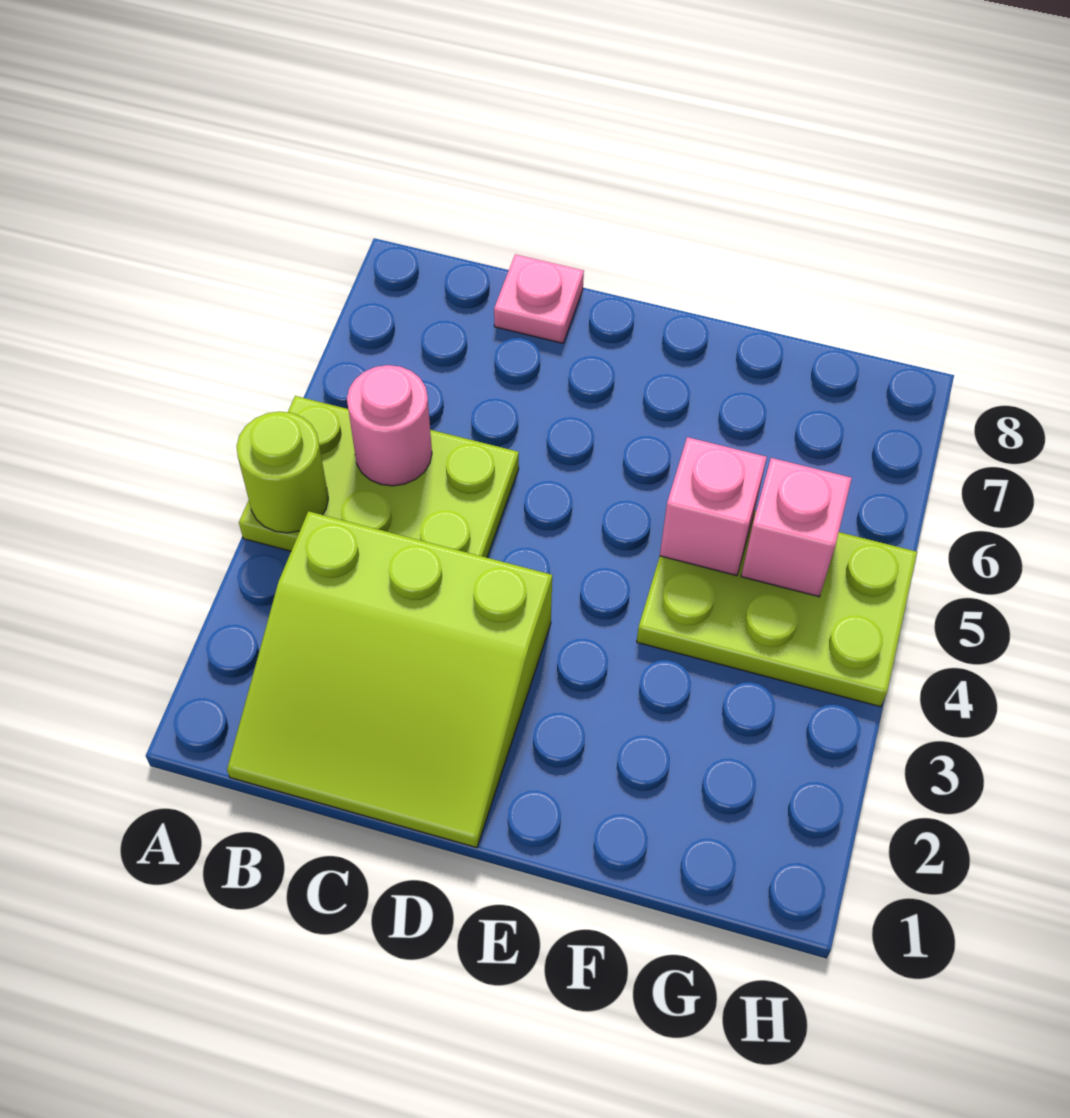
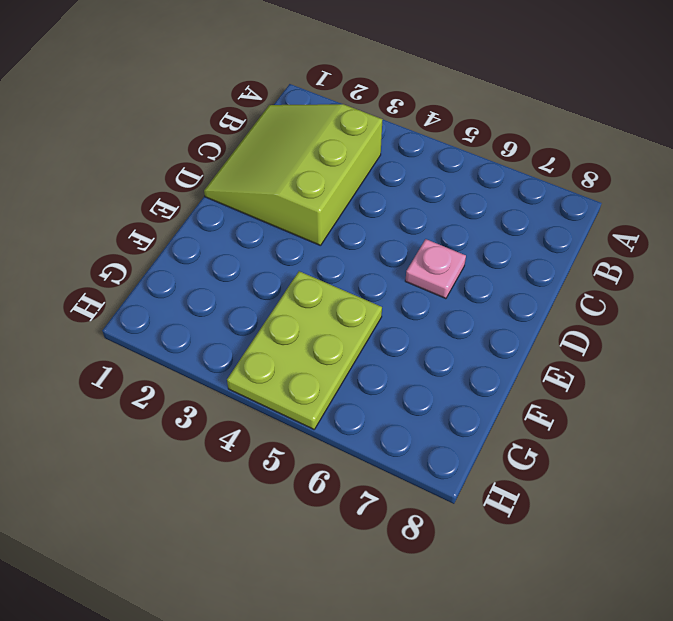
pink 1x1 plate [405,239,466,299] -> pink 1x1 plate moved to [494,254,584,343]
none -> lime 2x3 plate [239,396,519,558]
none -> lime 1x1 round brick [236,411,328,533]

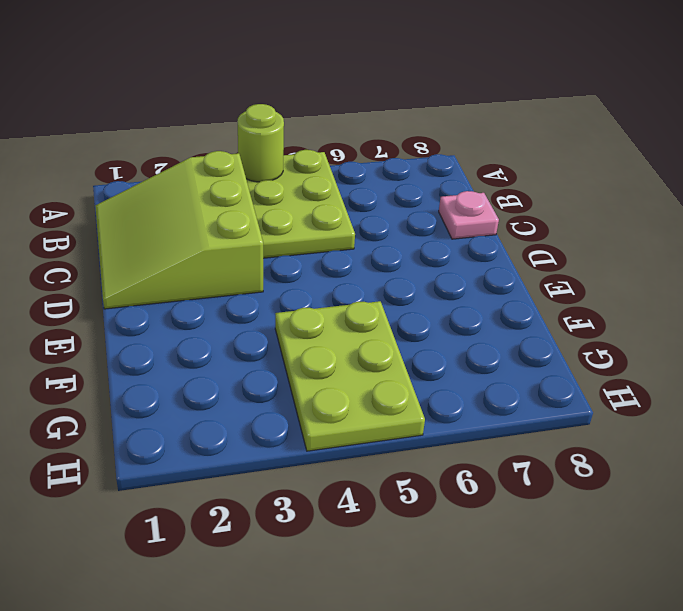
none -> pink 1x1 round brick [347,365,432,486]
none -> pink 1x1 brick [660,437,767,576]

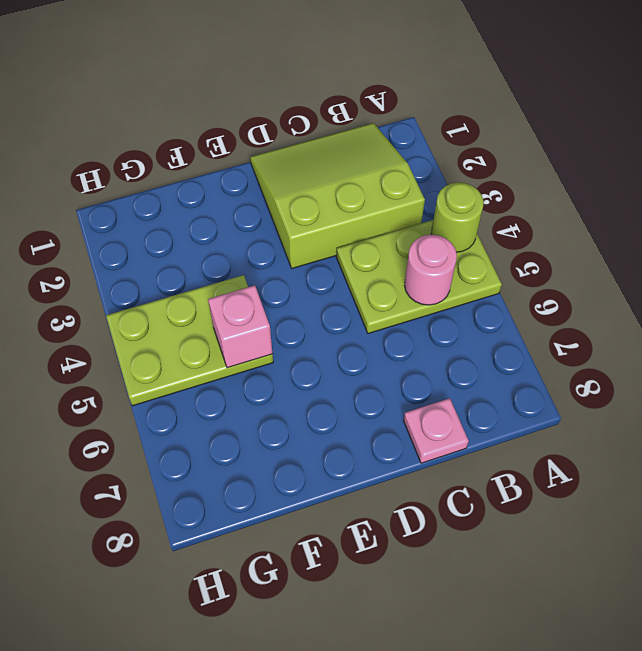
none -> pink 1x1 brick [741,458,852,597]

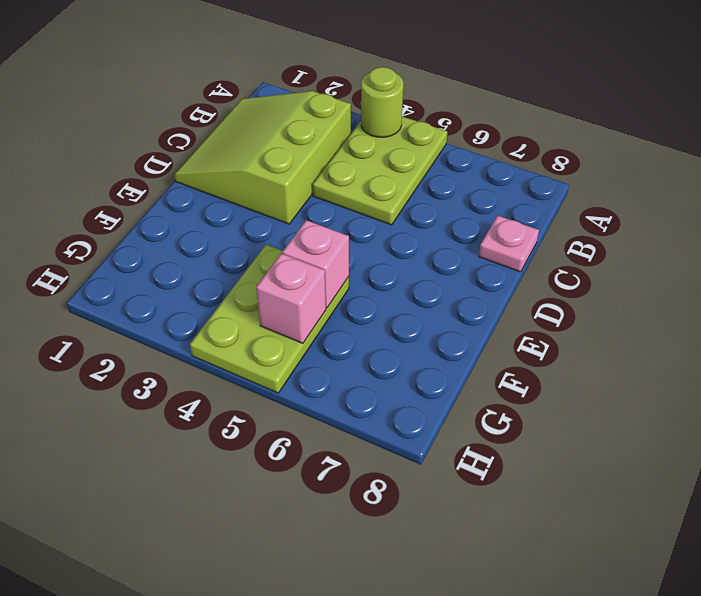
none -> pink 1x1 round brick [347,365,432,486]

